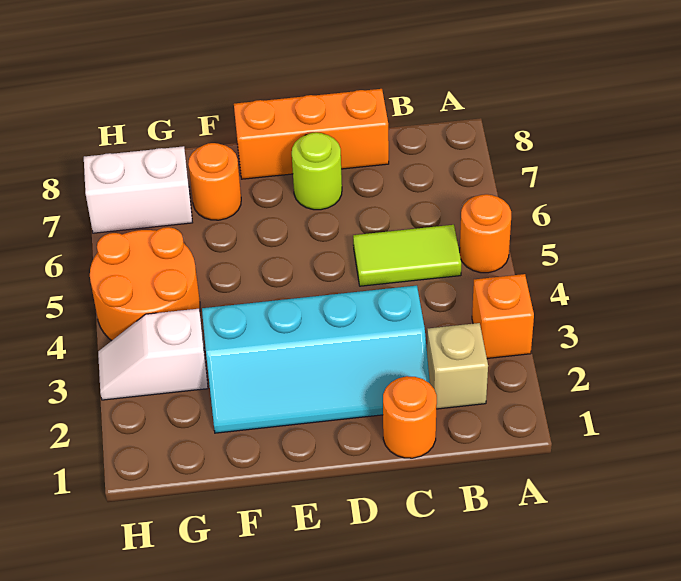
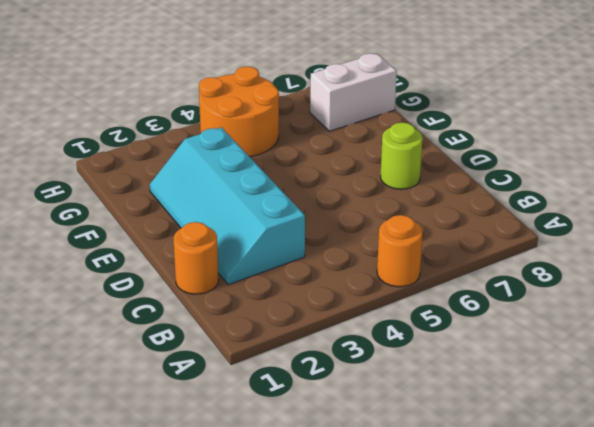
white 1x2 brick [310,53,397,131] -> white 1x2 brick turned to [84,146,192,233]
none -> orange 1x1 brick [472,274,534,358]
none -> tan 1x1 brick [427,323,488,409]
none -> lime 1x2 tile [353,225,461,286]

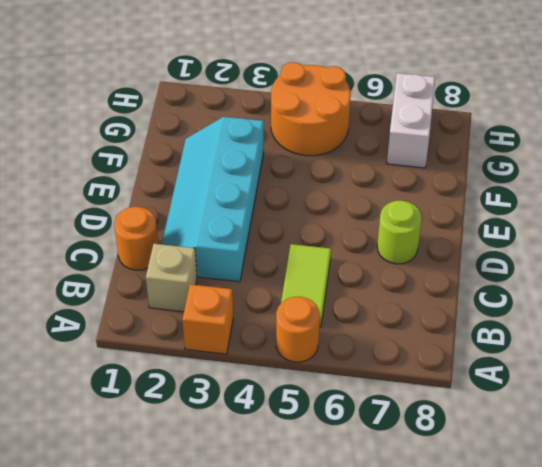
none -> orange 1x3 brick [234,89,389,179]
none -> orange 1x1 round brick [188,143,241,220]
none -> white 1x2 slope [98,309,208,400]

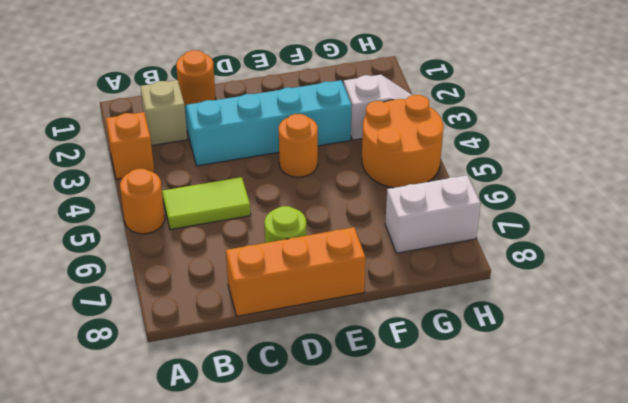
orange 1x1 round brick [279,114,318,177] -> orange 1x1 round brick moved to [188,143,241,220]

